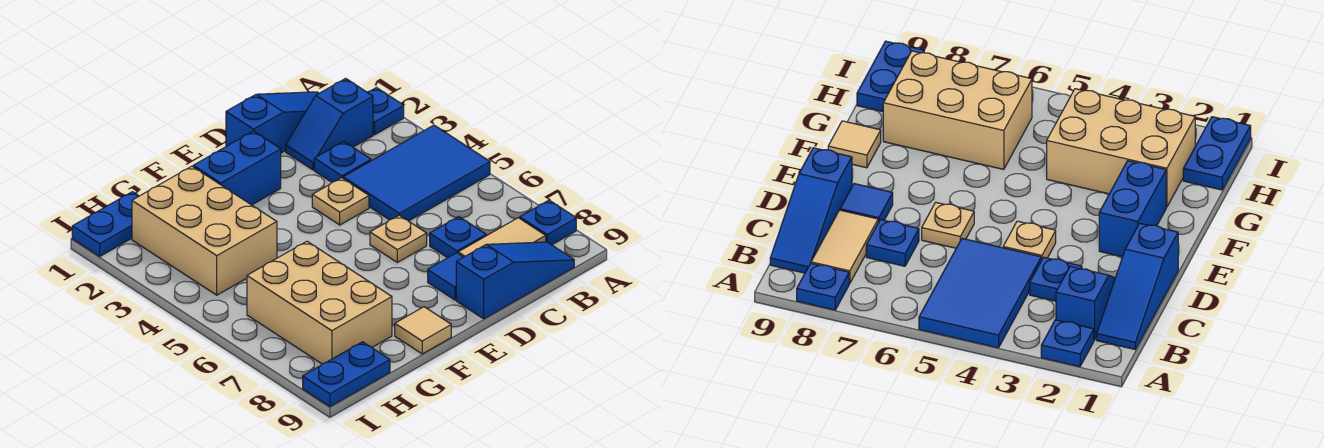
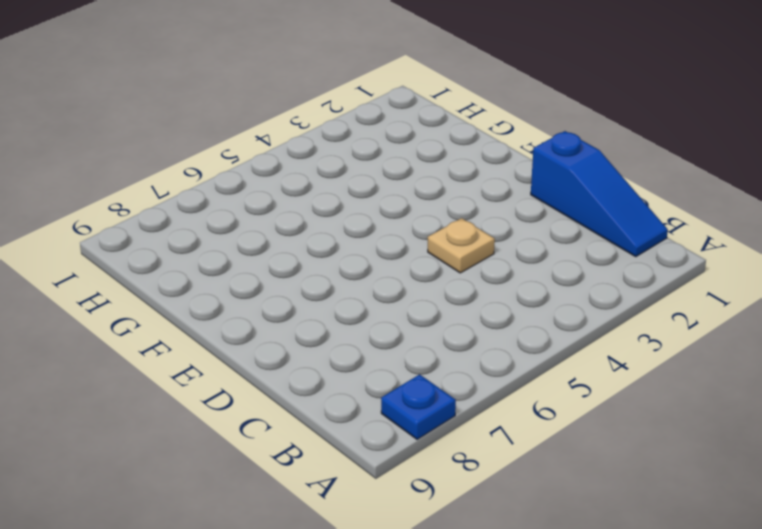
none -> blue 1x1 plate [367,88,404,135]
none -> blue 2x3 tile [343,125,490,221]
none -> blue 1x2 slope [286,78,373,170]

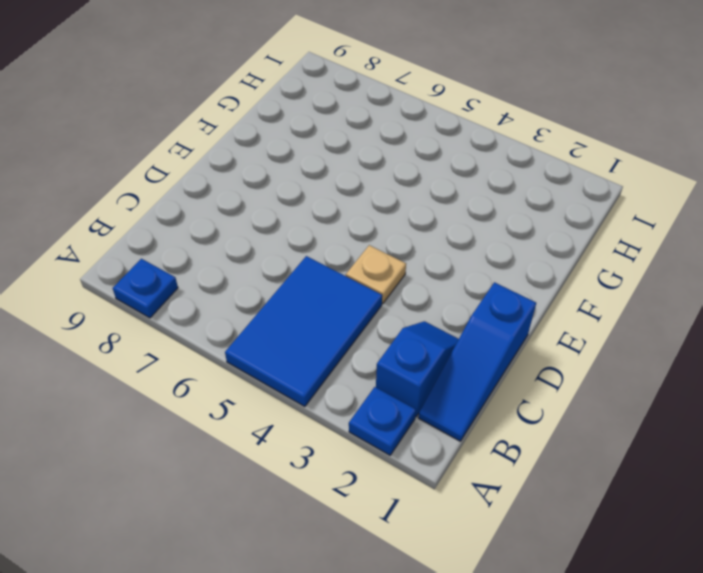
none -> tan 1x2 tile [458,218,546,257]
none -> blue 1x3 slope [456,242,574,319]
none -> blue 1x1 plate [314,141,371,182]

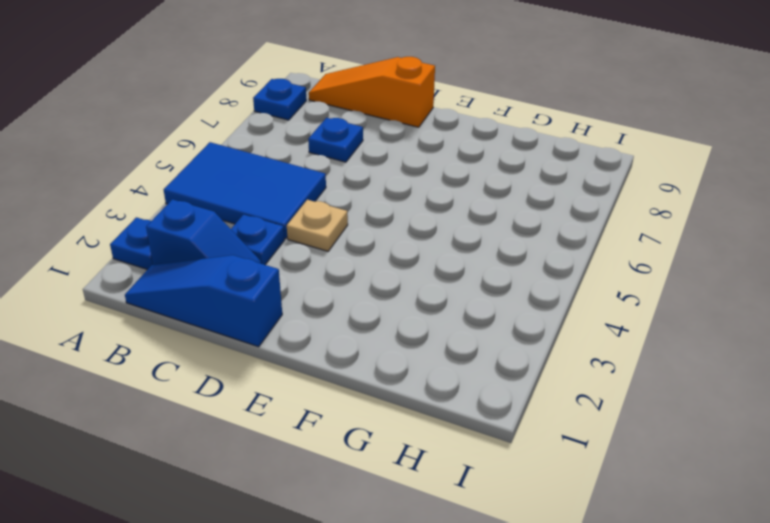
orange 1x3 slope [309,57,435,127] -> blue 1x3 slope [456,242,574,319]
none -> tan 1x2 tile [458,218,546,257]
none -> tan 1x1 plate [370,215,427,262]
none -> blue 1x1 tile [428,253,463,300]

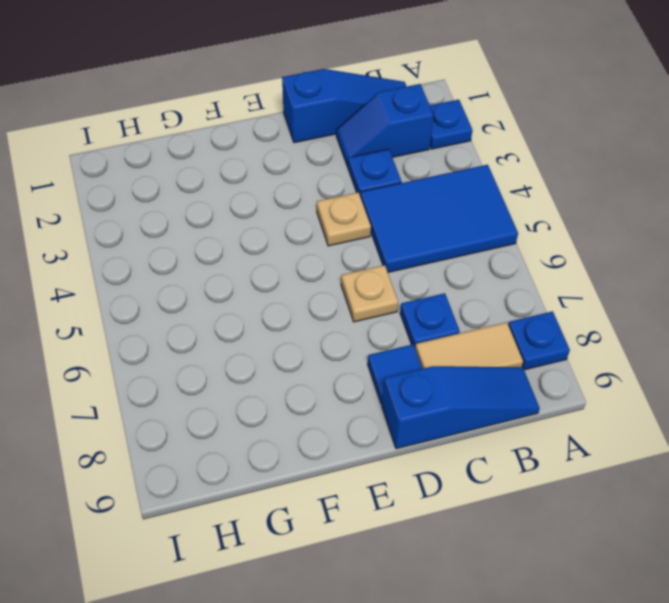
none -> blue 1x2 brick [193,131,281,205]
none -> tan 1x1 tile [395,307,451,354]
none -> tan 2x3 brick [132,166,277,295]

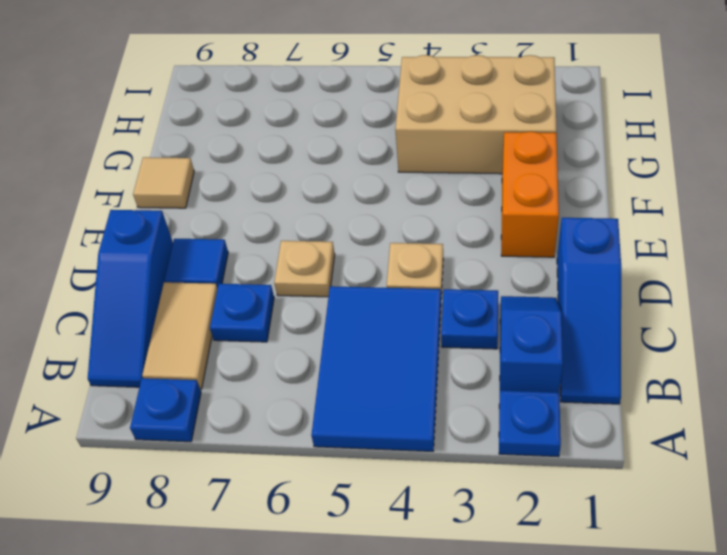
orange 1x2 brick [501,131,559,257] -> blue 1x2 brick [193,131,281,205]
none -> tan 2x3 brick [247,241,392,364]
none -> blue 1x2 plate [72,192,139,256]
none -> blue 1x2 plate [303,342,390,407]

